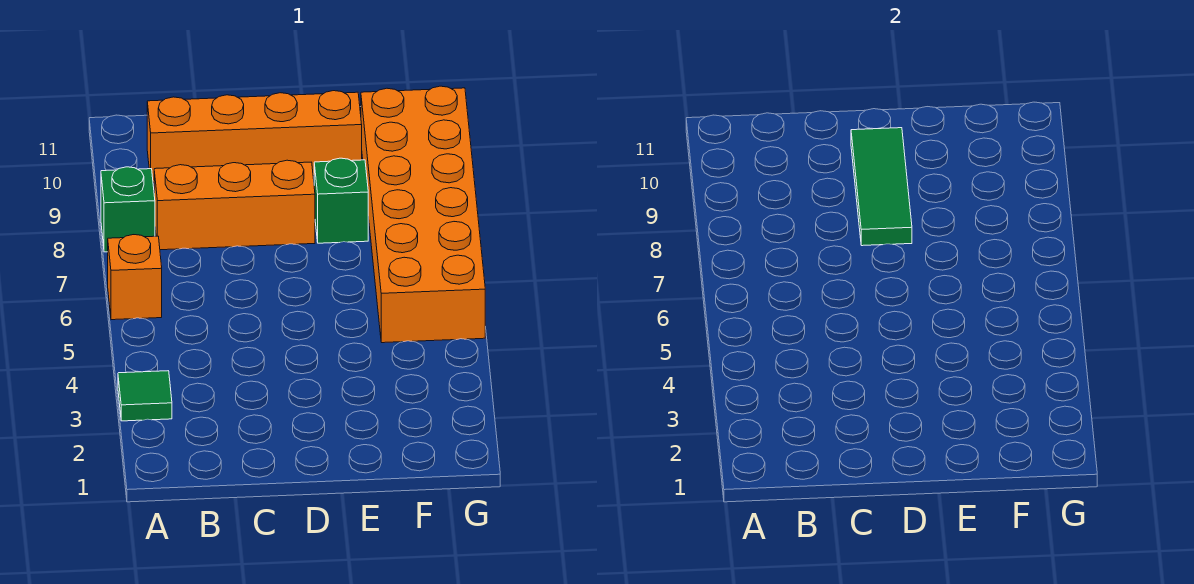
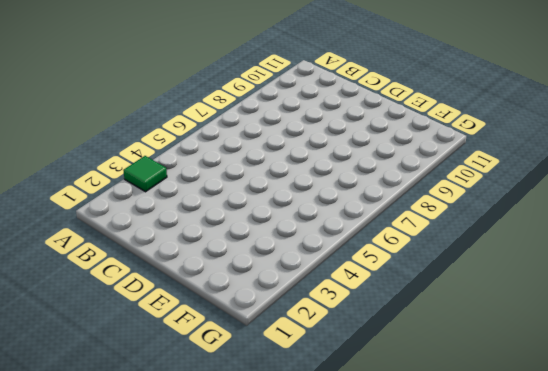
none -> orange 1x1 brick [108,235,162,320]
none -> green 1x1 brick [101,167,155,252]

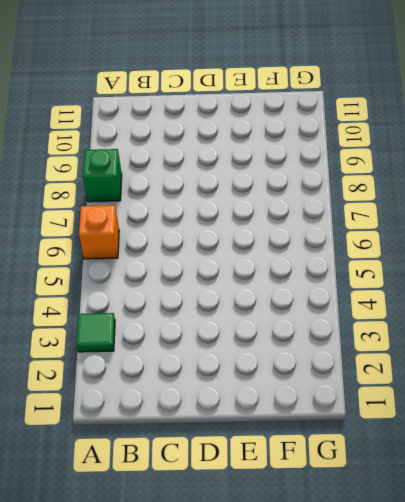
none -> orange 1x3 brick [154,160,315,250]
none -> orange 1x4 brick [147,91,362,182]

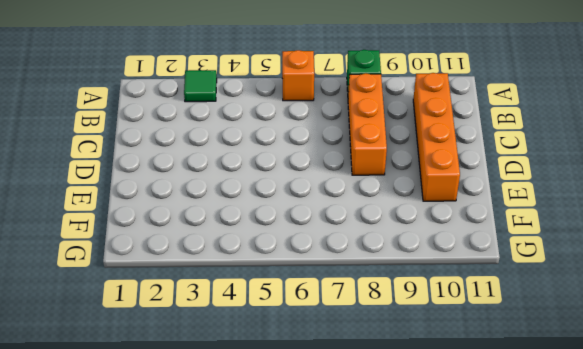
none -> green 1x1 brick [314,158,368,243]
none -> orange 2x6 brick [361,86,485,343]

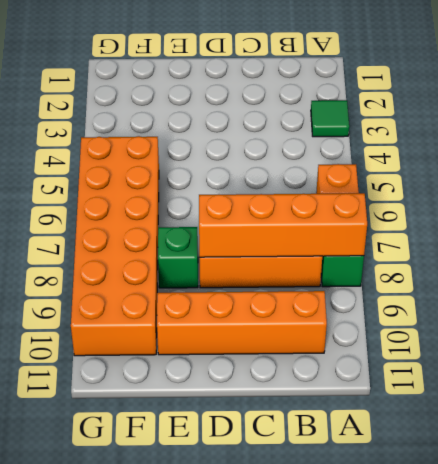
orange 1x4 brick [199,193,367,257] -> green 1x3 tile [851,128,912,246]

